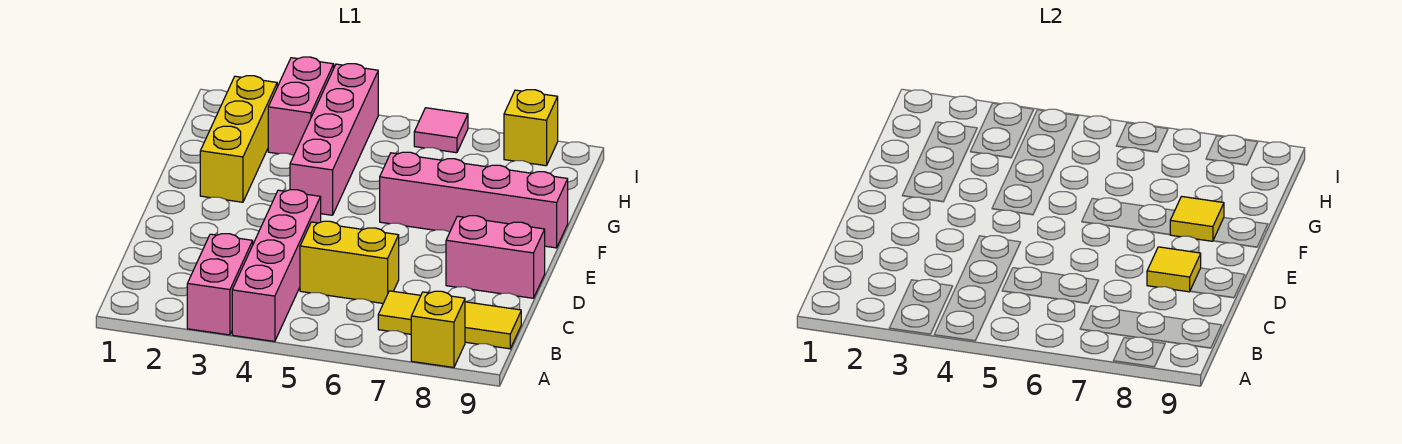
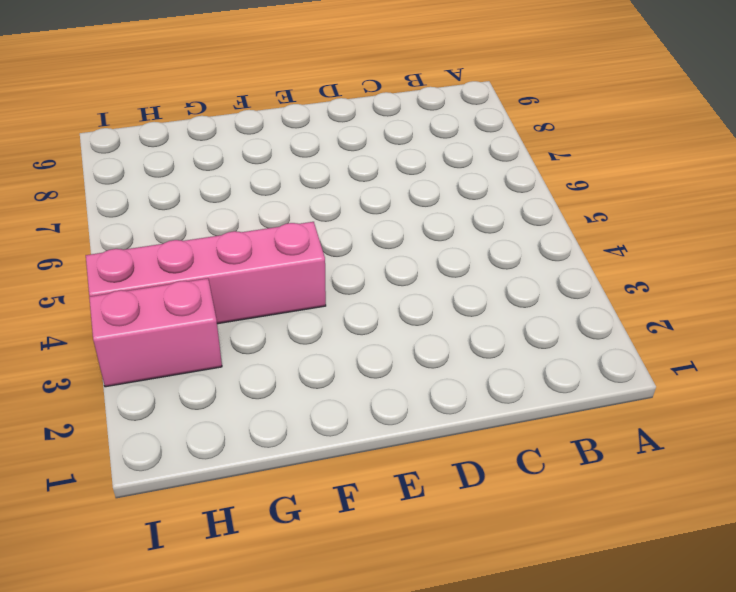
none -> pink 1x2 brick [187,234,253,335]
none -> pink 1x4 brick [232,190,321,342]
none -> yellow 1x1 brick [411,291,465,368]

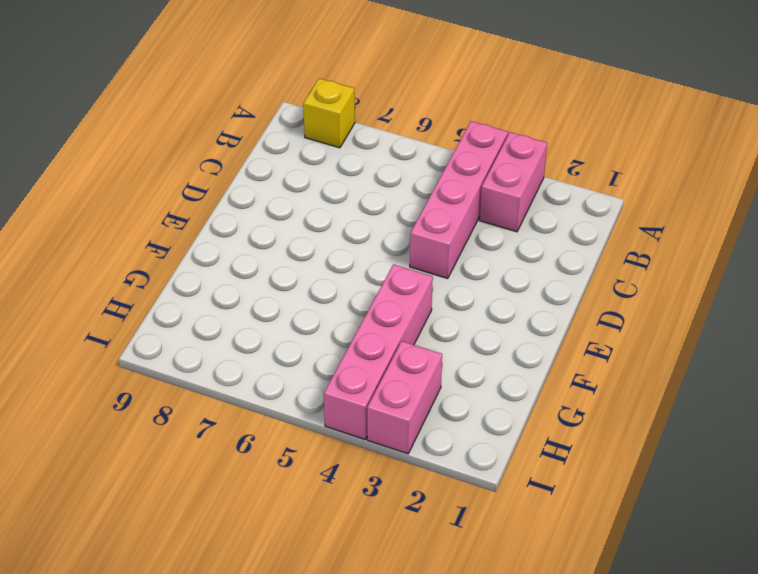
none -> yellow 1x3 tile [378,291,521,349]
none -> yellow 1x2 brick [300,221,399,303]
none -> pink 1x2 brick [446,216,545,298]

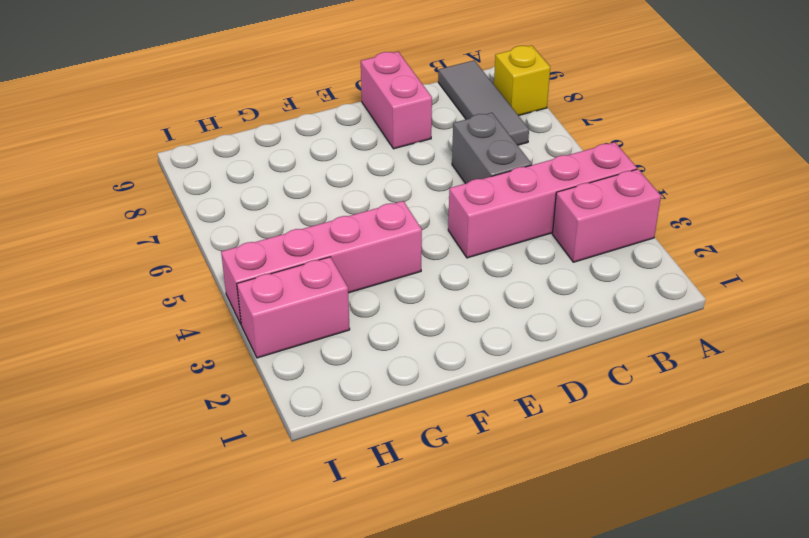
grey 1x3 tile [438,60,529,145] -> yellow 1x3 tile [378,291,521,349]
grey 1x2 brick [452,113,532,184] -> yellow 1x2 brick [300,221,399,303]
none -> yellow 1x3 brick [200,76,277,202]
none -> pink 1x4 brick [380,152,568,248]
none -> pink 1x1 tile [414,108,468,153]

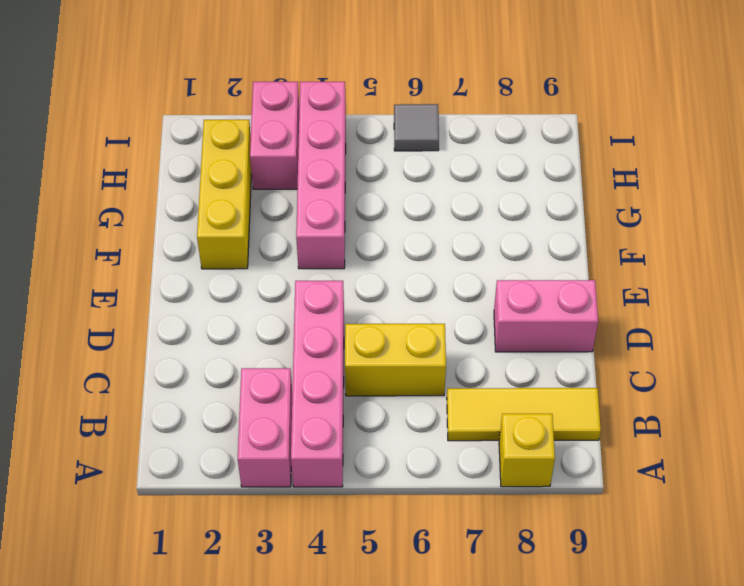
grey 1x1 tile [394,104,439,151] -> pink 1x1 tile [414,108,468,153]
none -> pink 1x4 brick [380,152,568,248]
none -> yellow 1x1 brick [504,90,558,166]
none -> yellow 1x1 tile [1147,247,1201,292]

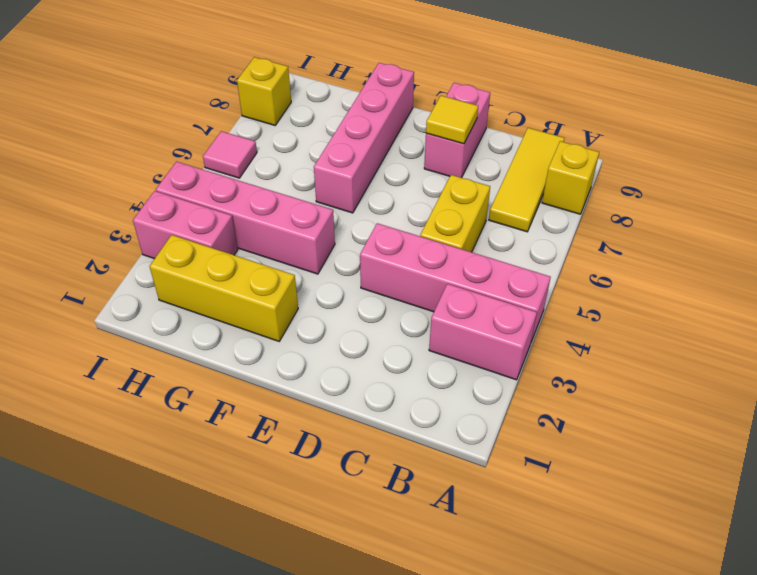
none -> yellow 1x1 tile [1170,196,1224,241]

